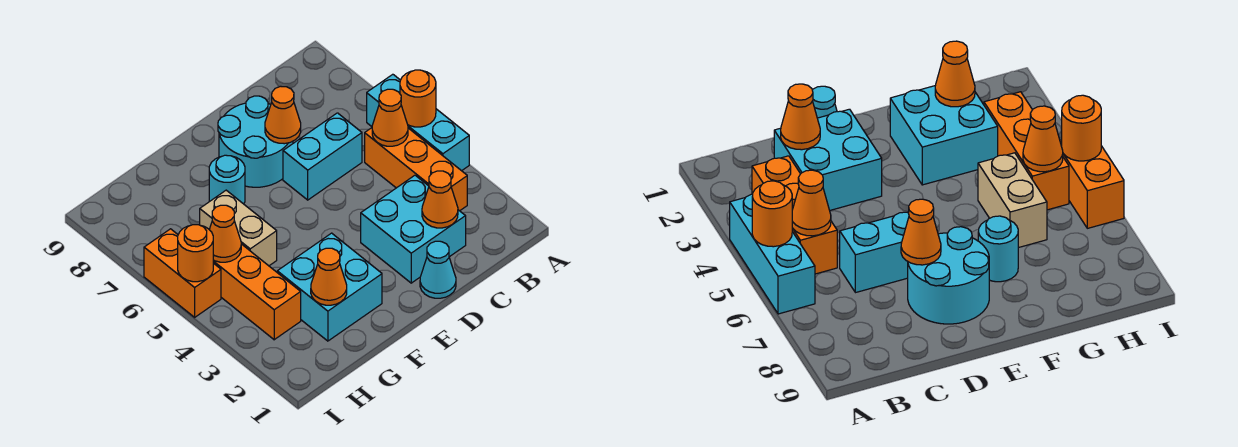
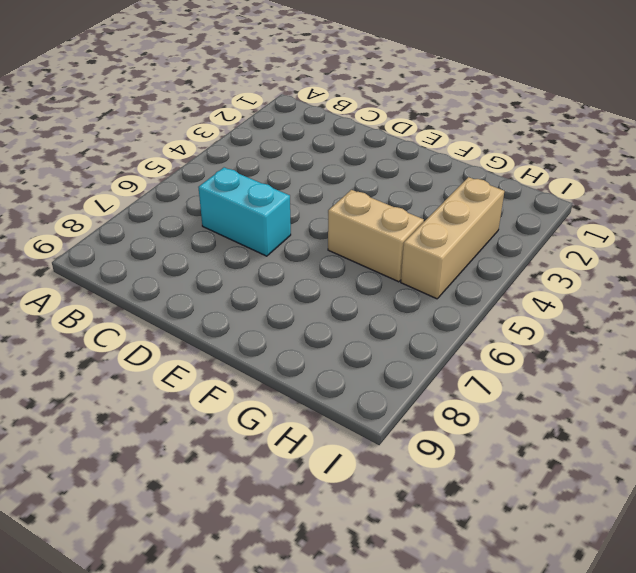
tan 1x2 brick [328,190,424,282] -> tan 1x2 brick turned to [200,190,277,266]
tan 1x3 brick [401,177,504,299] -> orange 1x3 brick [213,244,301,340]
none -> cyan 1x3 brick [367,74,469,171]
none -> orange 1x3 brick [365,128,467,211]
none -> cyan 2x2 brick [361,175,466,283]

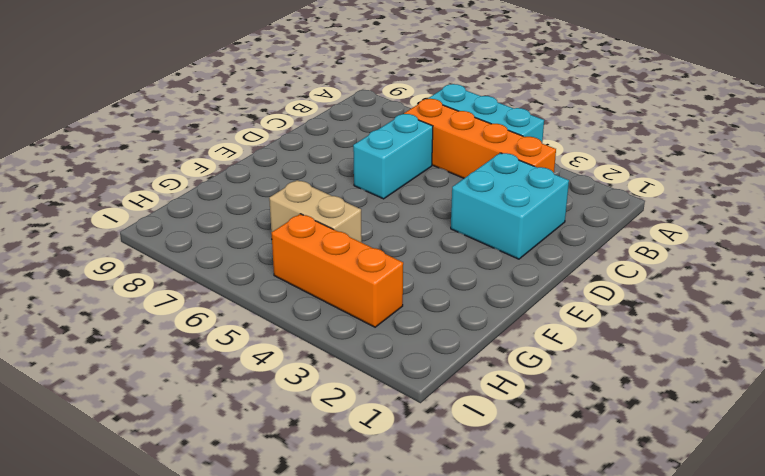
orange 1x4 brick [404,99,556,178] -> orange 1x3 brick [365,128,467,211]
none -> cyan 1x1 cone [420,241,456,298]
none -> cyan 2x2 round brick [218,96,293,187]
none -> cyan 2x2 brick [277,233,382,341]

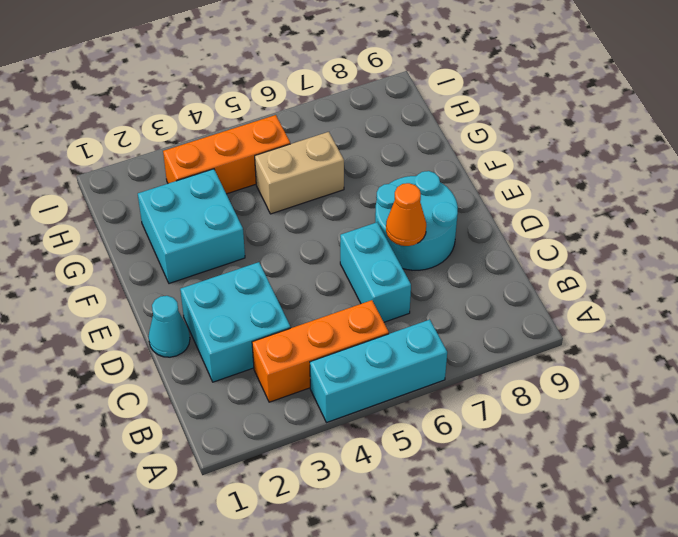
none -> cyan 1x1 round brick [209,155,245,204]
none -> orange 1x2 brick [144,229,221,317]
none -> orange 1x1 round brick [400,70,436,127]

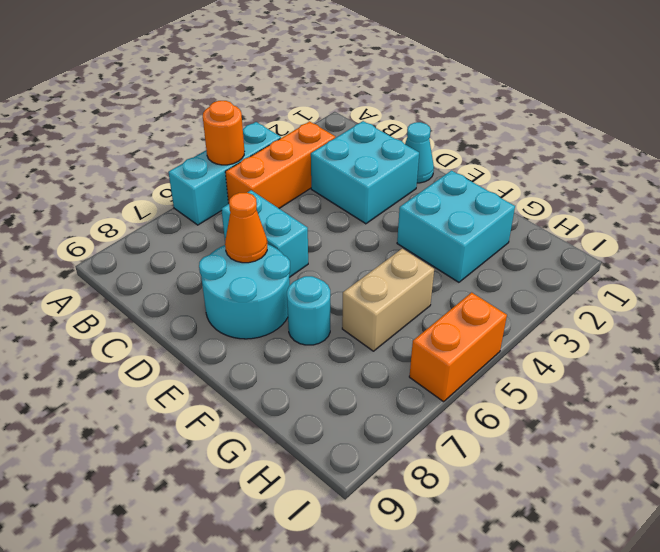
none -> orange 1x3 brick [213,244,301,340]
none -> orange 1x1 cone [372,89,408,146]
none -> orange 1x1 cone [422,171,458,228]

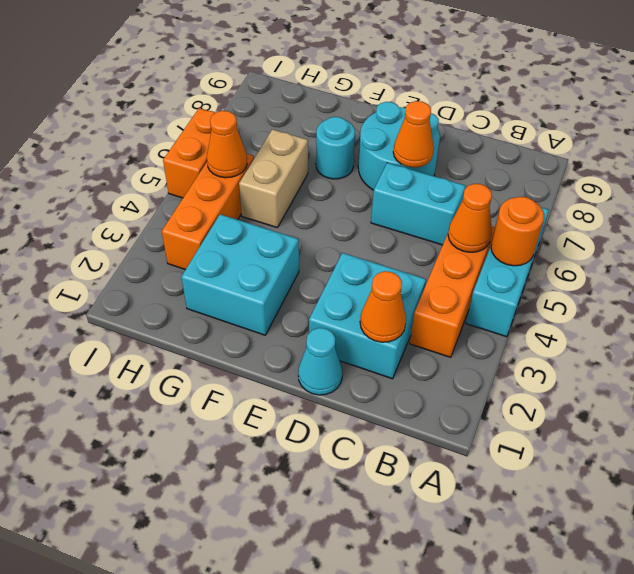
none -> orange 1x1 cone [311,248,347,305]
none -> orange 1x1 round brick [178,225,213,282]

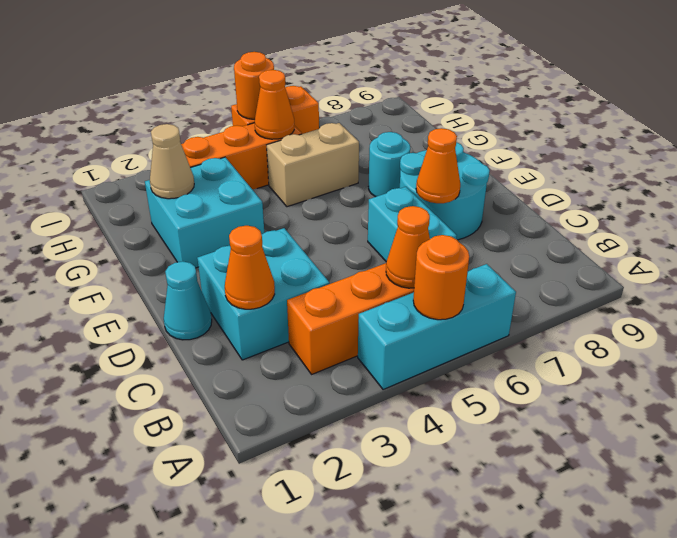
tan 1x1 cone [150,124,194,199] -> orange 1x1 cone [311,248,347,305]

